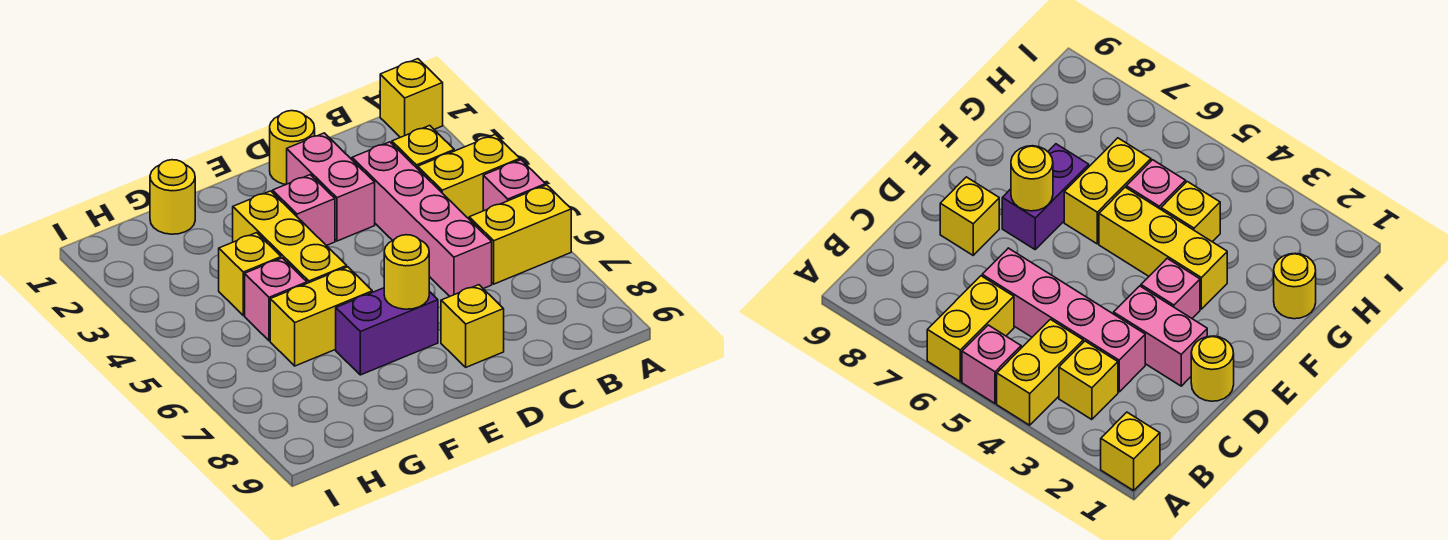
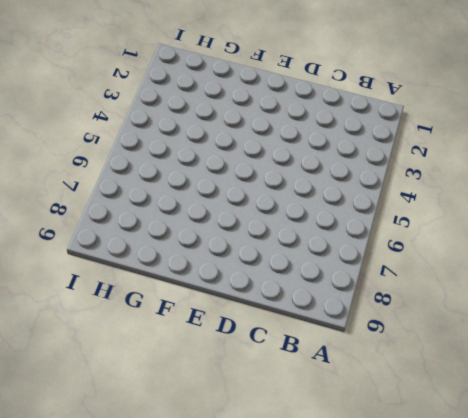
none -> yellow 1x1 brick [380,59,443,137]
none -> yellow 1x2 brick [418,135,520,219]
none -> pink 1x1 brick [483,160,546,211]

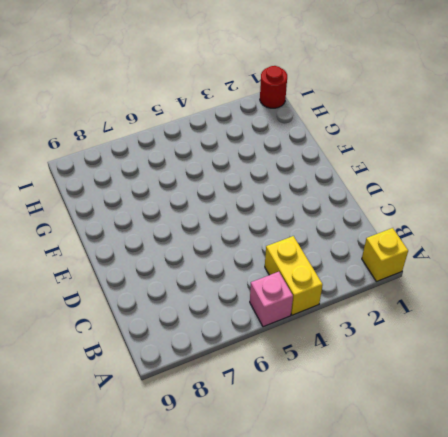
red 1x1 round brick [260,66,287,108] -> none
none -> yellow 1x2 brick [469,185,571,284]
none -> yellow 1x1 brick [392,126,454,169]
none -> pink 1x4 brick [352,142,492,296]

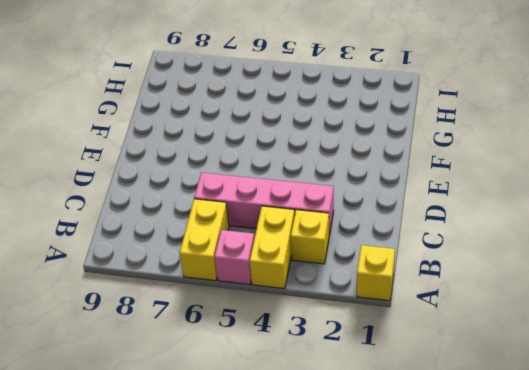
none -> yellow 1x1 round brick [270,111,315,185]
none -> pink 1x2 brick [287,133,375,241]
none -> yellow 1x1 brick [441,285,504,367]

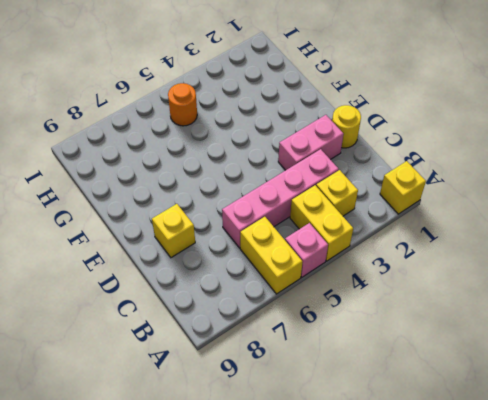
orange 1x1 round brick [168,83,197,126] -> none
none -> pink 1x1 brick [273,175,335,246]
none -> purple 1x2 brick [336,288,438,375]
none -> yellow 1x3 brick [233,191,347,283]

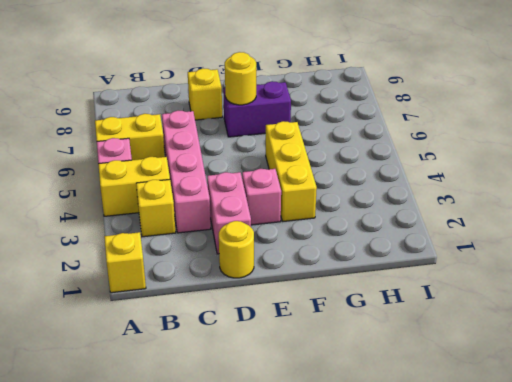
none -> yellow 1x2 brick [270,267,372,366]
none -> yellow 1x1 round brick [150,160,195,234]
none -> yellow 1x1 brick [219,233,281,315]

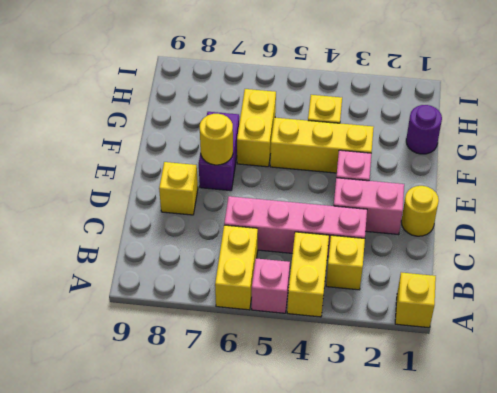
purple 1x1 round brick [406,105,442,154] -> yellow 1x1 round brick [150,160,195,234]
none -> pink 1x1 brick [245,258,307,341]

